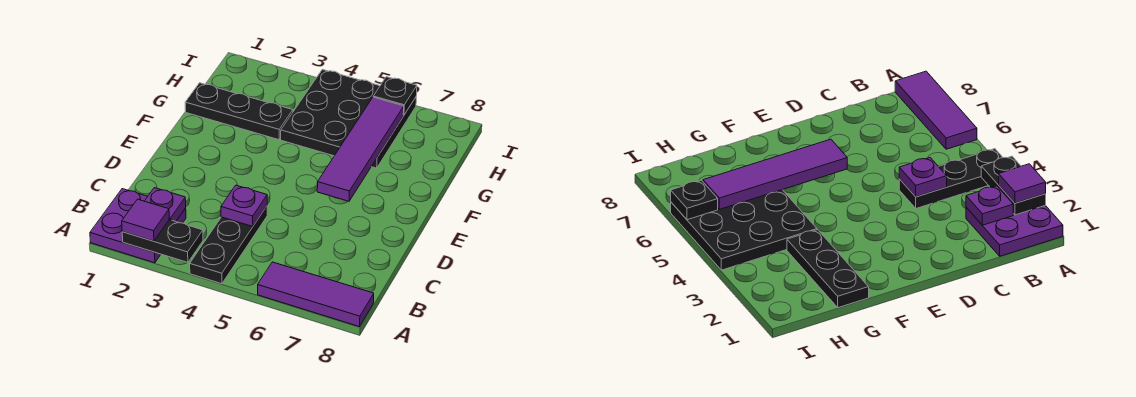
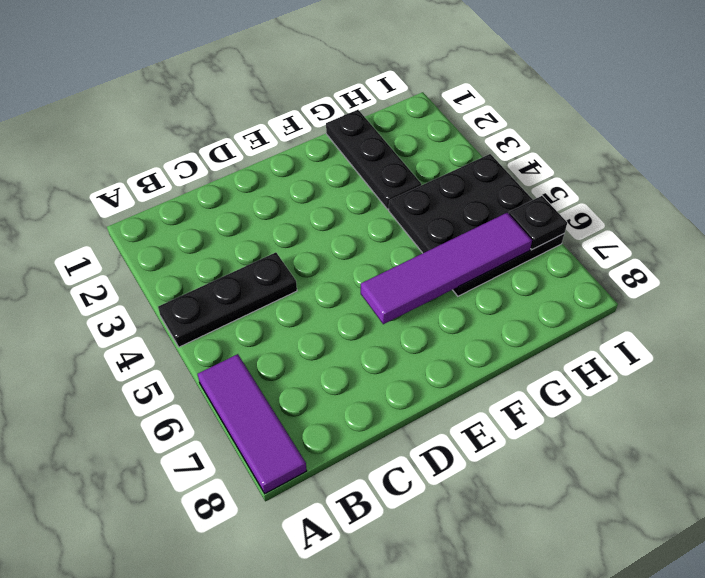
none -> purple 2x2 plate [90,189,186,263]
none -> black 1x2 plate [122,220,203,263]

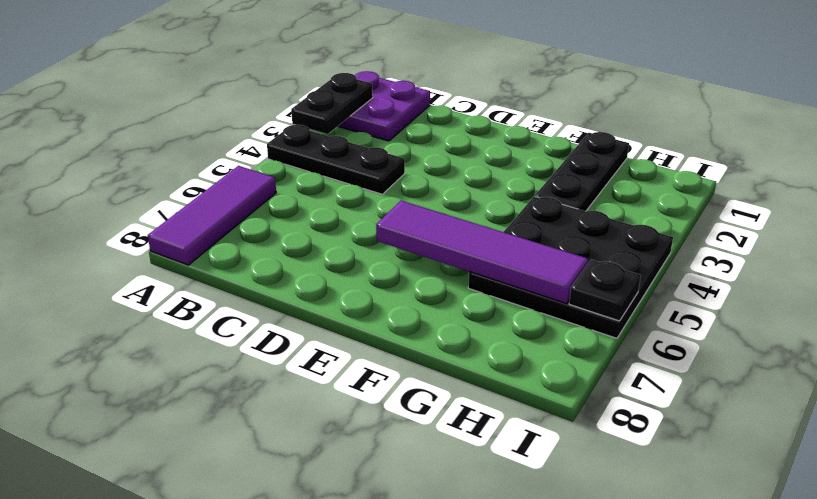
none -> purple 1x1 plate [145,188,186,222]
none -> purple 1x1 plate [221,185,267,226]

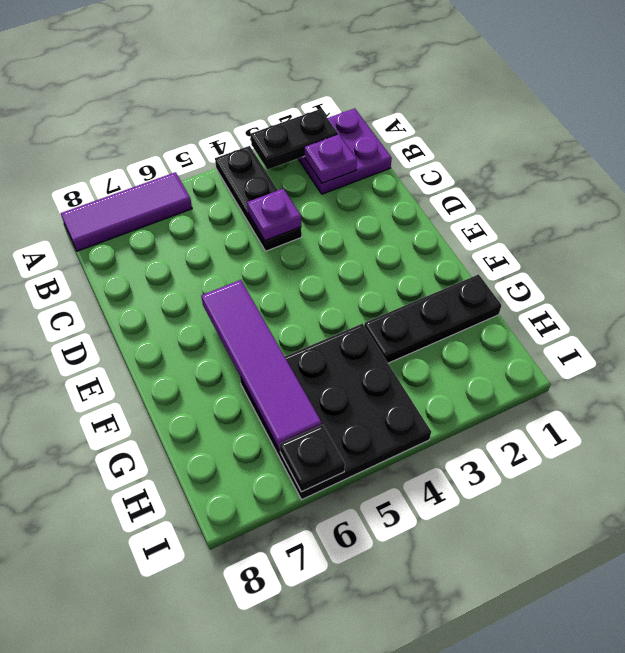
none -> purple 1x1 tile [122,199,169,241]

